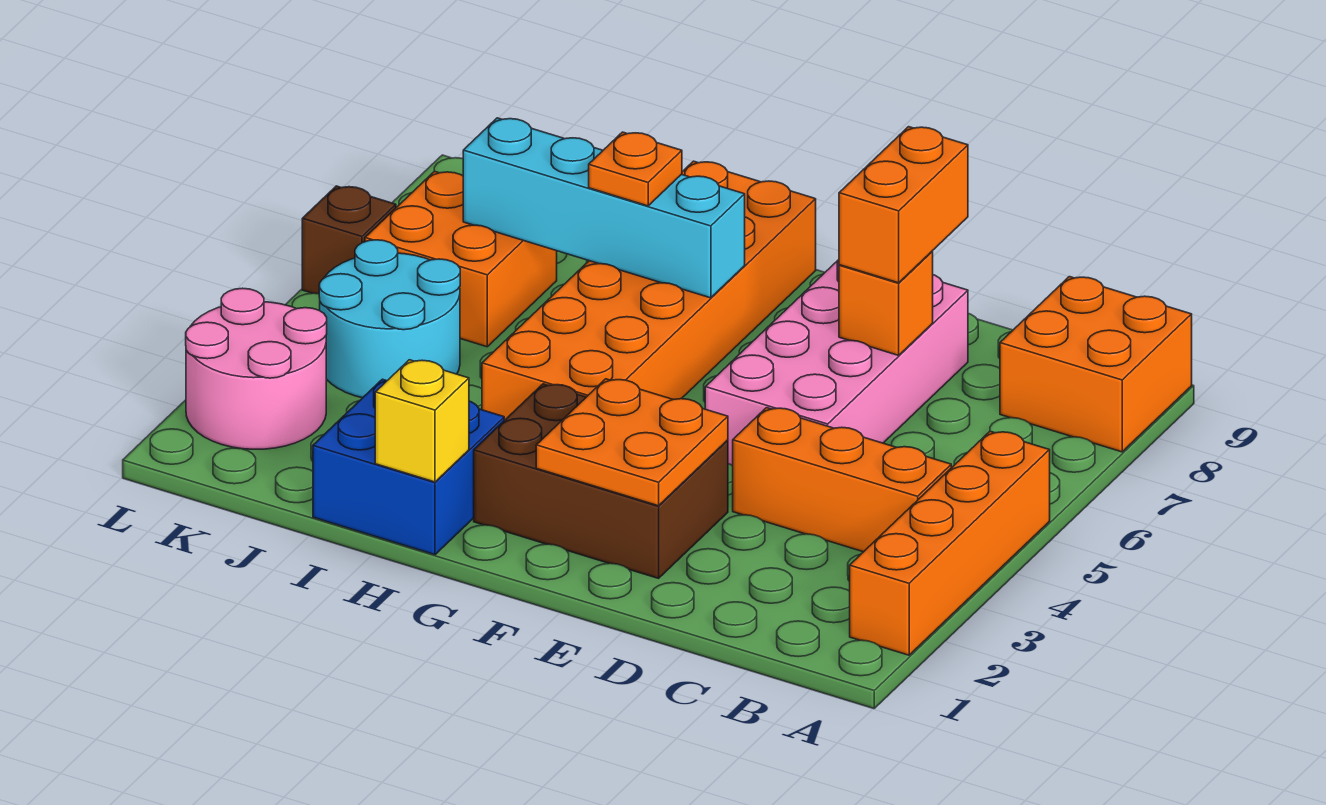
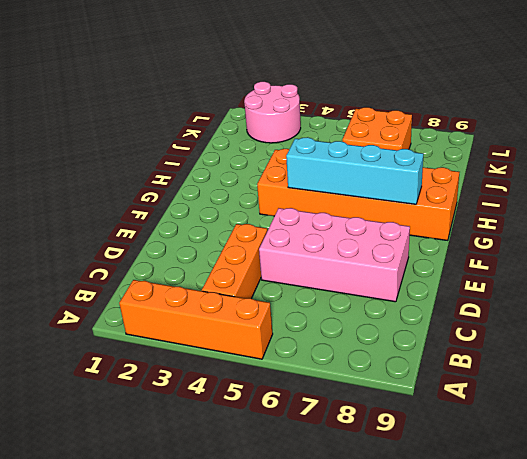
cyan 1x4 brick [286,137,424,204] -> cyan 1x4 brick turned to [463,118,745,298]
none -> orange 2x2 brick [1000,277,1192,452]
none -> brown 2x3 brick [474,384,728,578]
none -> blue 2x2 brick [313,379,504,555]

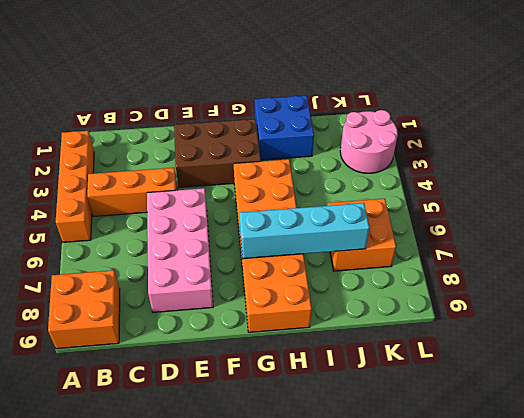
none -> cyan 2x2 round brick [319,240,460,398]
none -> brown 1x1 brick [302,186,396,294]
none -> orange 1x1 brick [839,252,933,355]

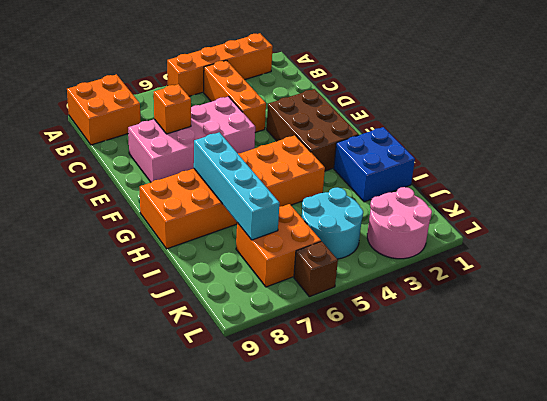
none -> orange 2x2 plate [536,379,728,506]
none -> yellow 1x1 brick [375,360,469,482]
none -> orange 1x2 brick [839,127,968,283]

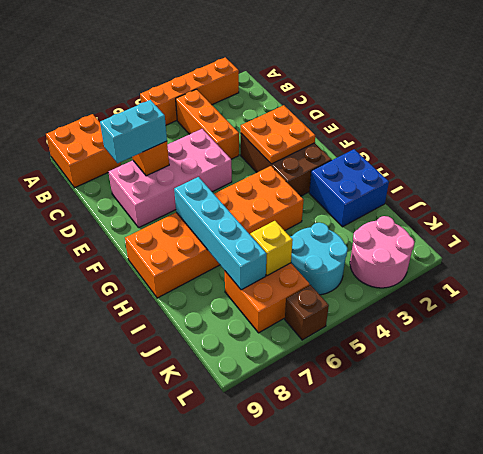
cyan 1x2 brick [100,100,167,163] -> orange 1x2 brick [839,127,968,283]
yellow 1x1 brick [250,221,293,276] -> yellow 1x1 brick moved to [375,360,469,482]
none -> orange 1x1 plate [589,132,682,206]

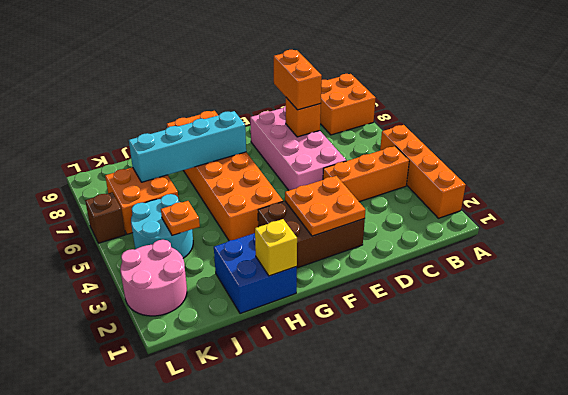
orange 1x1 plate [161,201,200,236] -> orange 1x1 plate moved to [589,132,682,206]

